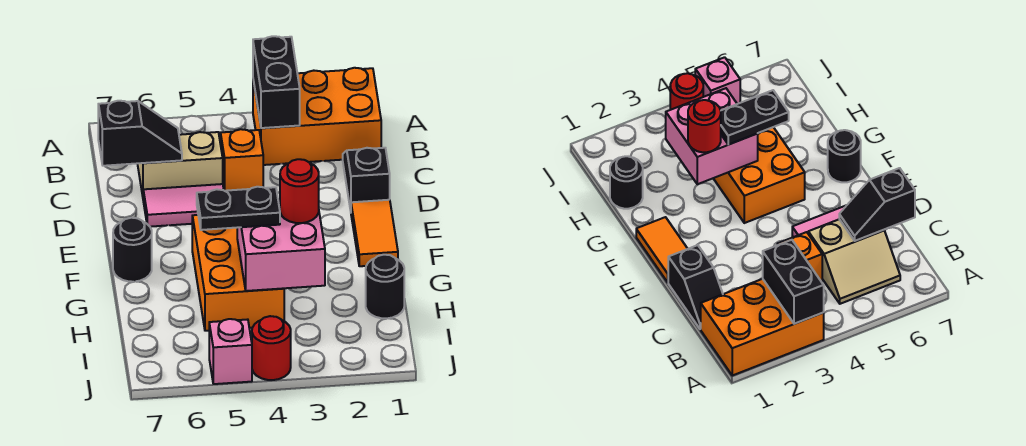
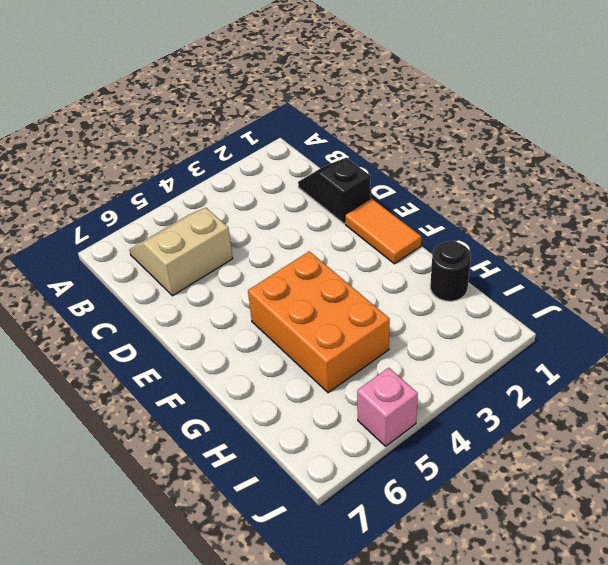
none -> orange 2x3 brick [253,68,381,165]
none -> orange 1x1 brick [221,129,263,191]
none -> pink 1x2 tile [143,184,224,227]

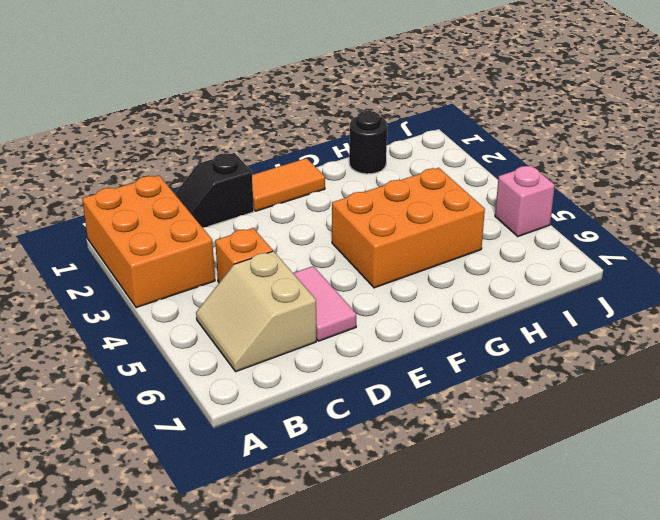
none -> black 1x1 round brick [113,218,152,282]
none -> red 1x1 round brick [252,316,291,380]
none -> black 1x2 brick [253,36,300,128]

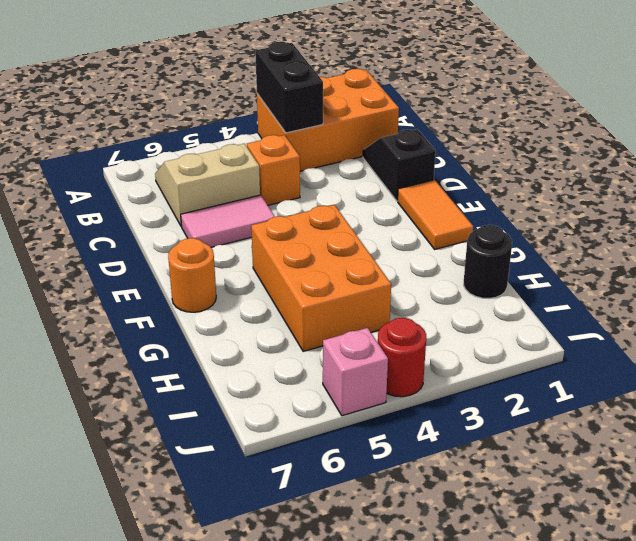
orange 1x1 round brick [168,238,216,312] -> black 1x1 round brick [113,218,152,282]
none -> black 1x2 slope [98,101,182,166]
none -> pink 2x2 brick [237,199,325,291]
none -> red 1x1 round brick [280,159,319,223]

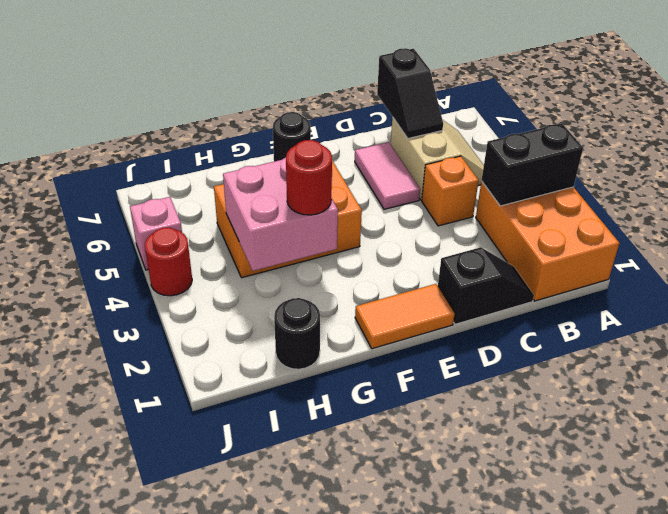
none -> black 1x2 plate [197,187,280,230]

